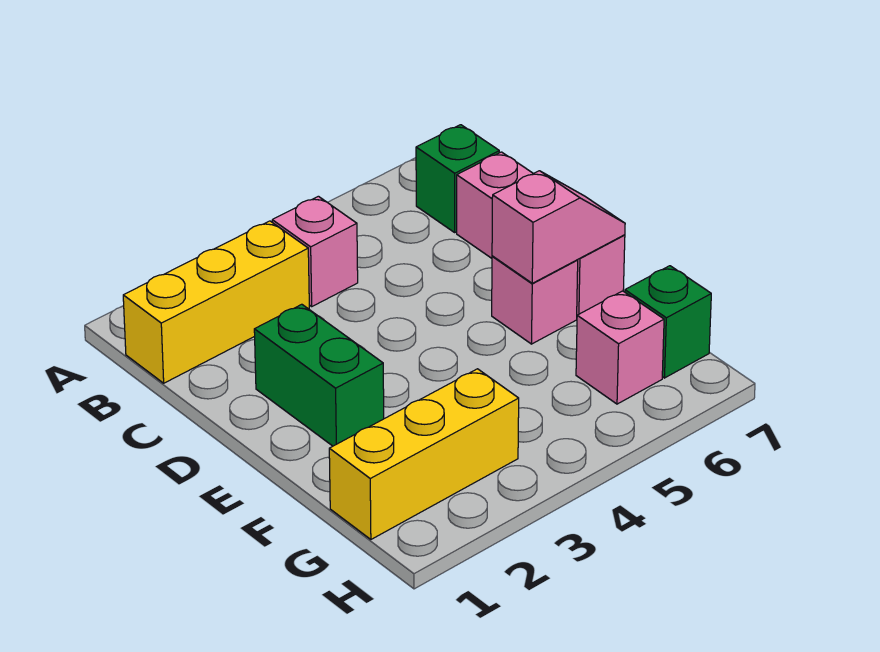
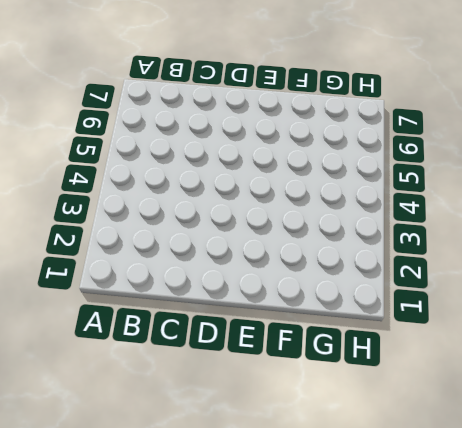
none -> yellow 1x3 brick [123,221,309,383]
none -> pink 1x1 brick [272,196,358,306]

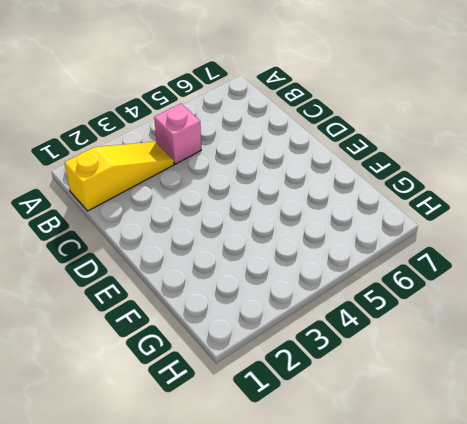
yellow 1x3 slope [64,142,174,211] -> yellow 1x3 brick [123,221,309,383]
none -> green 1x1 brick [416,125,499,232]
none -> pink 1x3 brick [457,152,625,315]

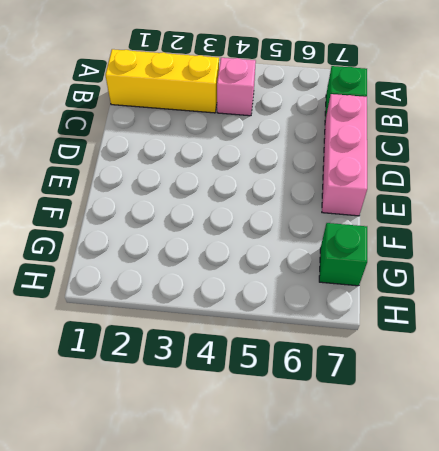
none -> green 1x2 brick [254,304,384,446]
none -> pink 1x1 brick [492,256,578,344]

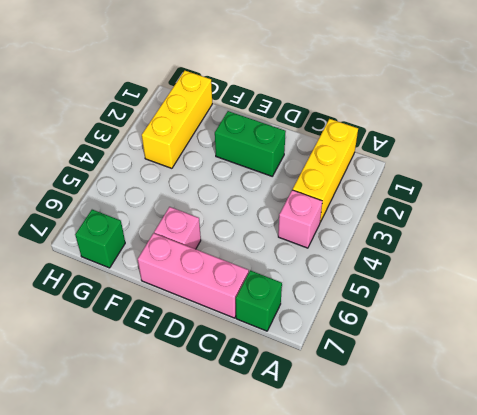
none -> pink 1x1 brick [576,291,664,404]
none -> pink 1x2 slope [492,171,625,283]

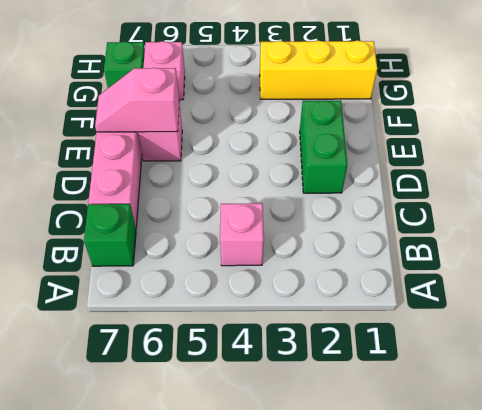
none -> yellow 1x3 brick [123,221,309,383]

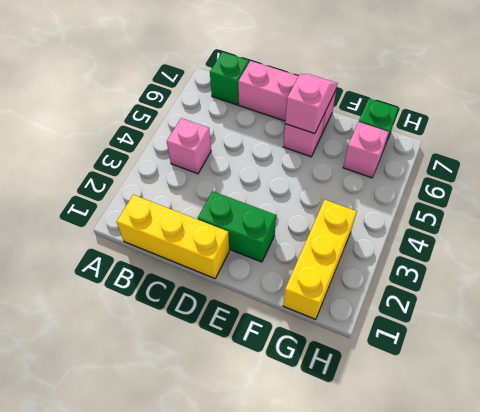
yellow 1x3 brick [117,195,229,278] -> yellow 1x3 brick turned to [123,221,309,383]

